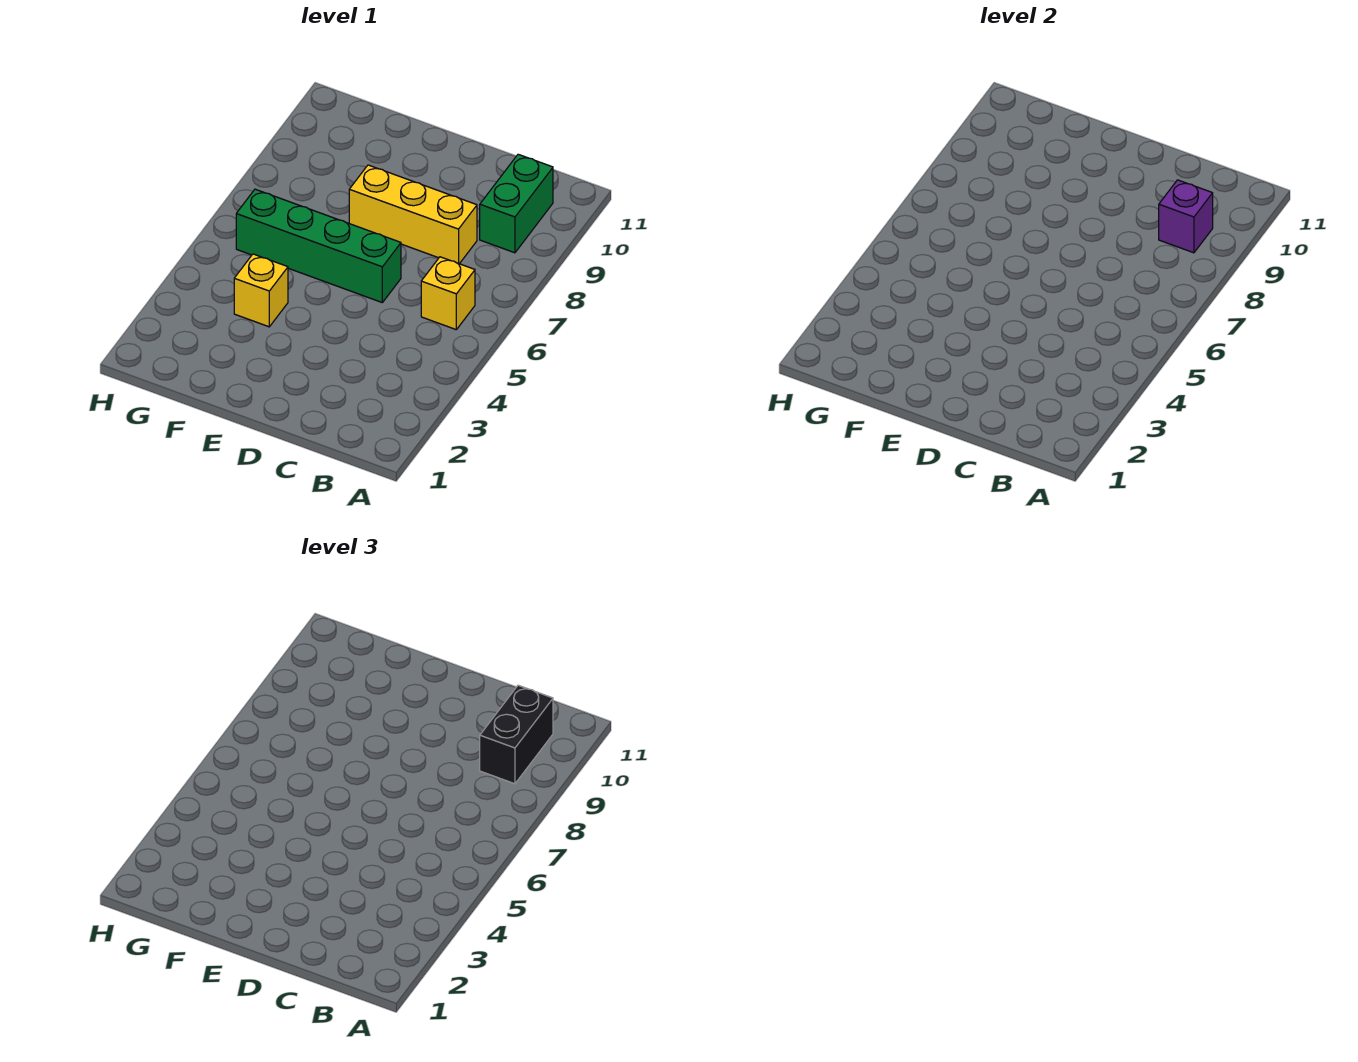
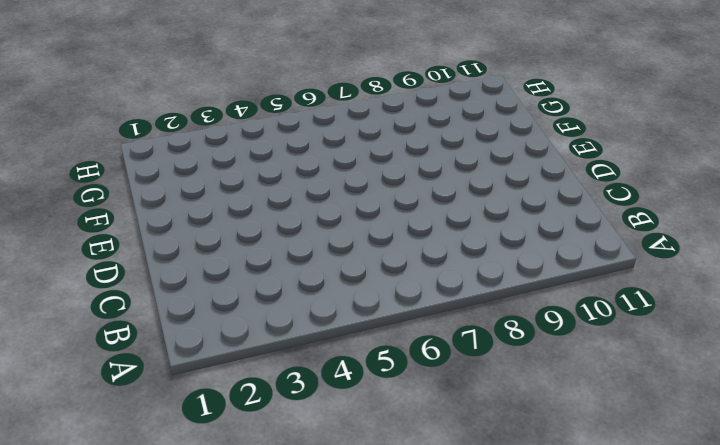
none -> yellow 1x1 brick [421,257,475,329]
none -> green 1x2 brick [480,154,553,253]

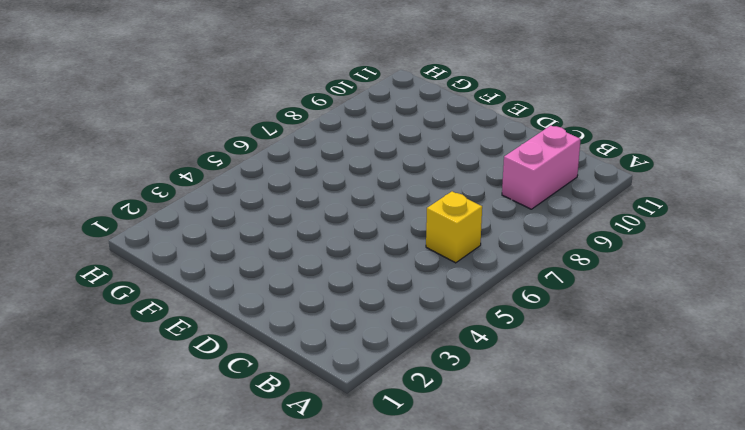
pink 1x2 brick [502,126,581,209] -> green 1x2 brick [480,154,553,253]
none -> yellow 1x3 brick [349,165,477,264]
none -> green 1x4 brick [236,189,401,302]

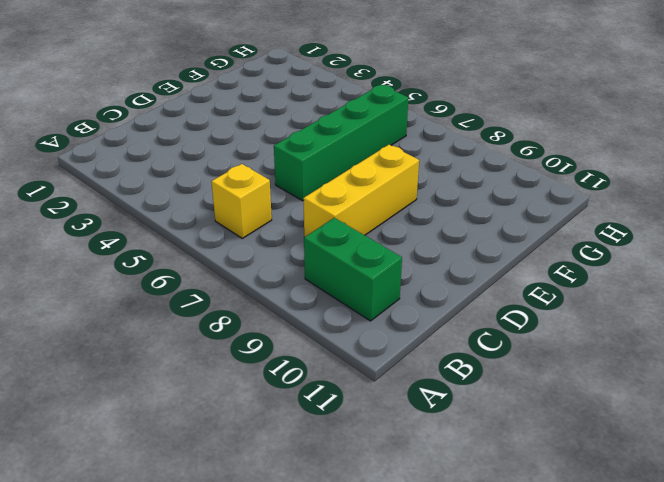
none -> yellow 1x1 brick [234,254,288,327]
none -> purple 1x1 brick [1159,180,1213,253]

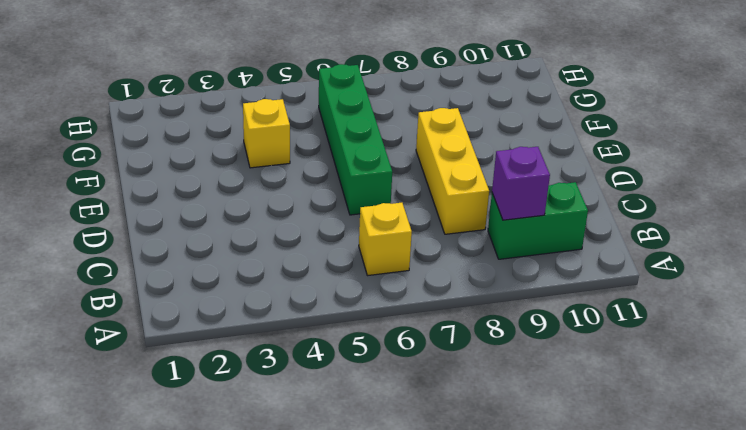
none -> black 1x2 brick [480,685,553,784]

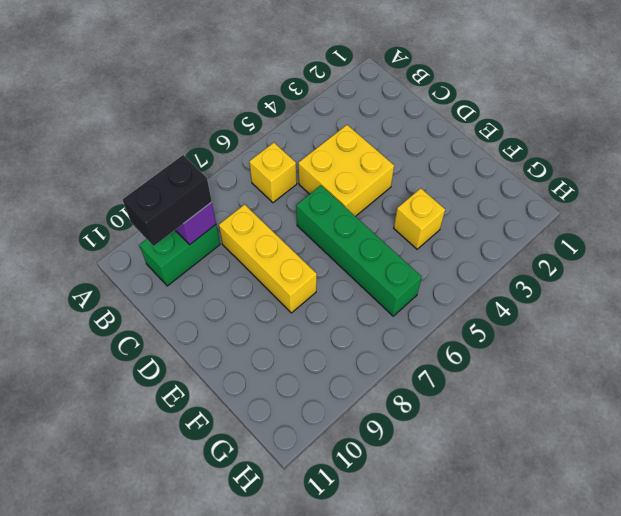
yellow 2x2 brick [298,125,394,216] -> none

